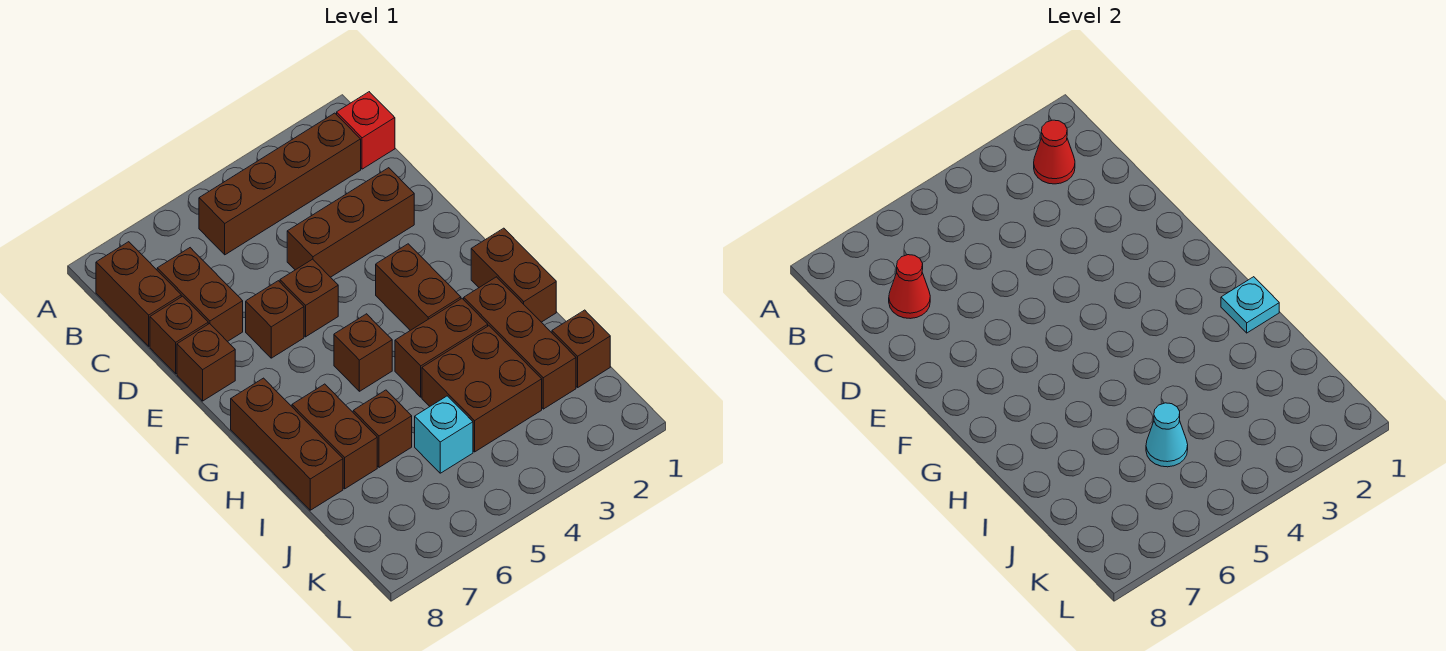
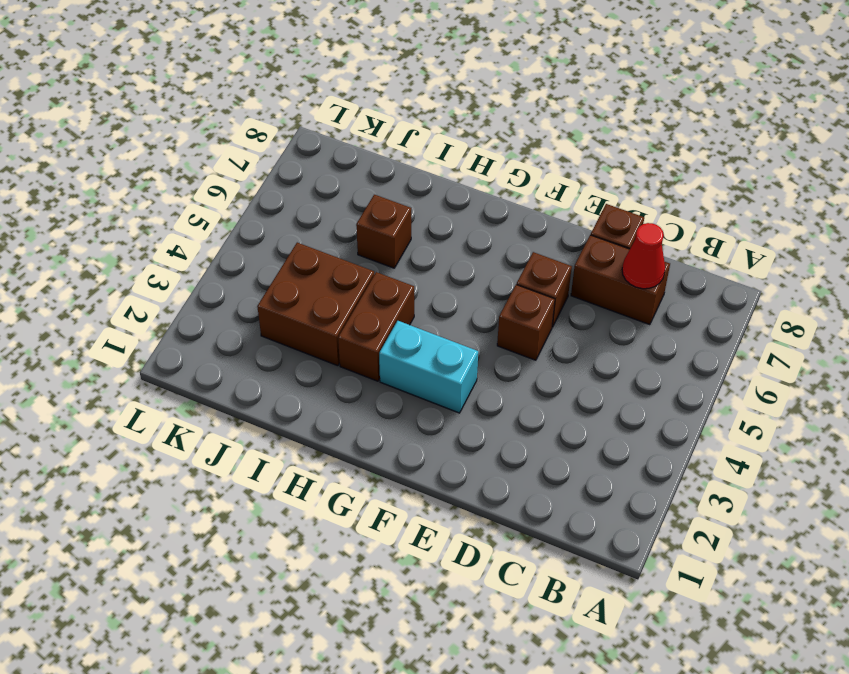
cyan 1x2 brick [379,321,478,413] -> brown 1x2 brick [376,244,461,330]
none -> red 1x1 brick [337,92,395,169]
none -> brown 1x4 brick [199,113,361,255]
none -> brown 1x2 brick [96,242,181,346]

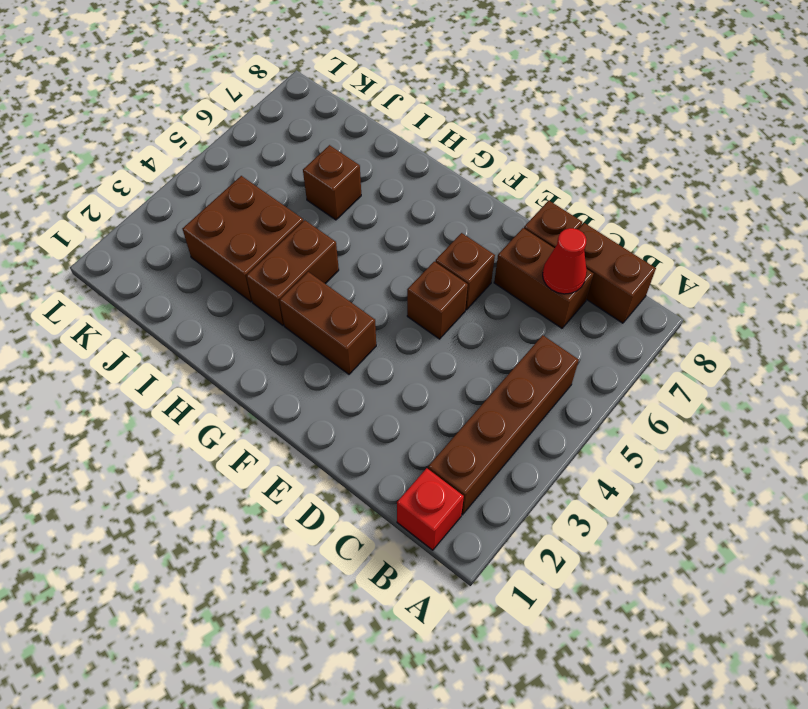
none -> brown 1x3 brick [287,168,414,277]
none -> brown 1x1 brick [177,324,235,401]
none -> brown 1x2 brick [471,228,556,322]

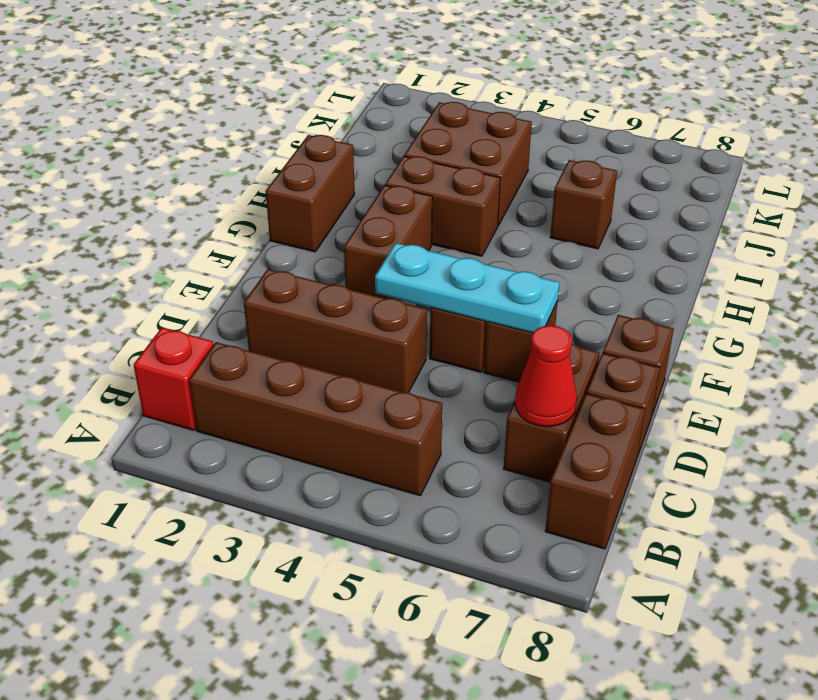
cyan 1x3 plate [375,243,559,333] -> none
none -> brown 1x1 brick [334,314,392,391]
none -> brown 1x3 brick [231,378,343,510]
none -> brown 1x3 brick [464,277,576,409]

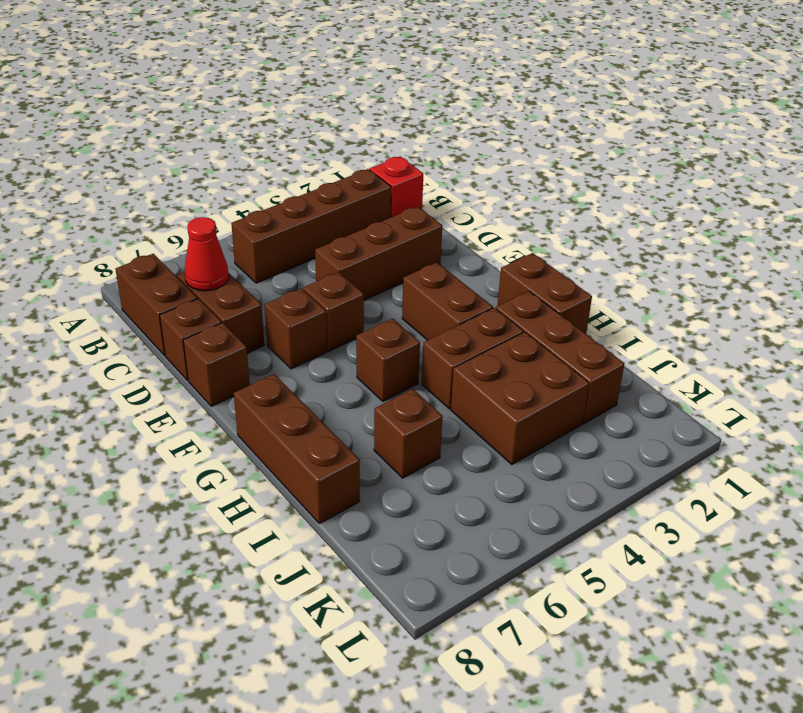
none -> brown 1x2 brick [292,384,377,489]
none -> brown 1x1 brick [552,310,610,387]
none -> cyan 1x1 brick [415,396,473,473]

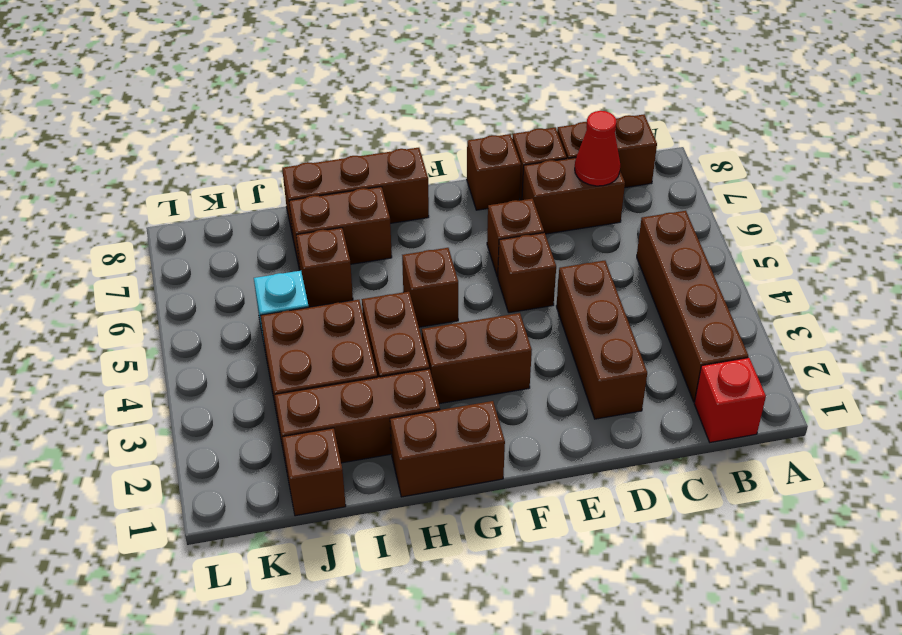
none -> red 1x1 cone [1034,120,1075,184]
none -> cyan 1x1 plate [1221,277,1279,333]
none -> cyan 1x1 cone [1146,403,1188,467]

